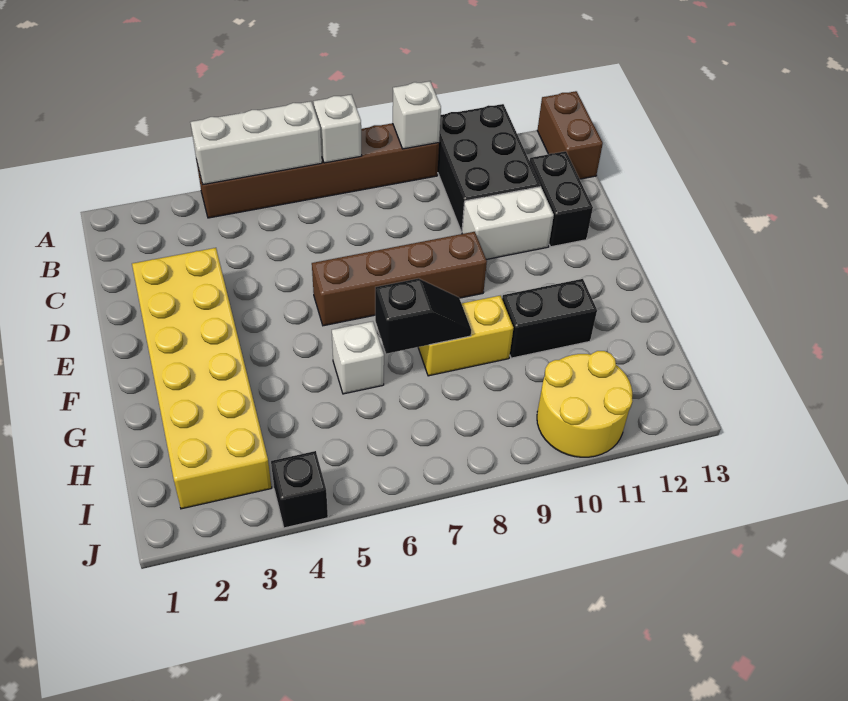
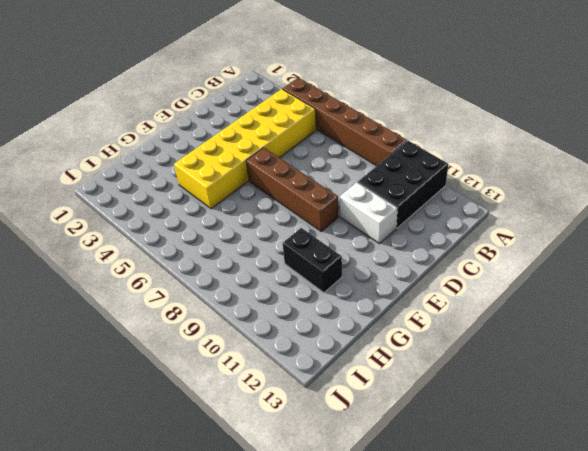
yellow 2x6 brick [174,89,316,209] -> yellow 2x6 brick moved to [132,248,272,509]
none -> brown 1x2 brick [537,91,603,179]
none -> black 1x2 brick [530,151,593,247]
none -> white 1x1 brick [332,321,384,394]

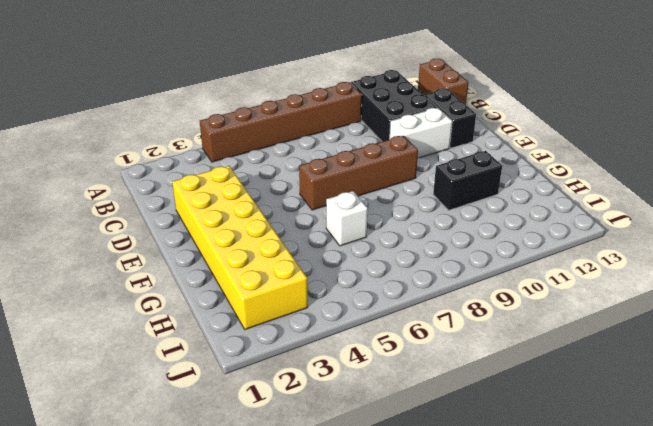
none -> yellow 1x2 brick [418,295,513,376]
none -> yellow 2x2 round brick [537,351,633,457]
none -> black 1x1 brick [271,451,328,528]

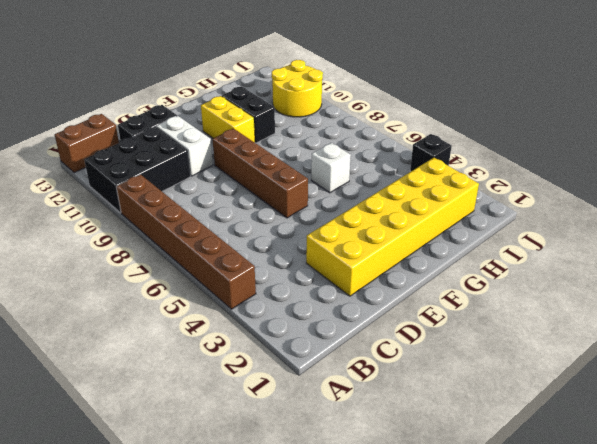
yellow 1x2 brick [201,96,255,143] -> yellow 1x2 brick moved to [418,295,513,376]
none -> white 1x3 brick [190,101,322,184]
none -> white 1x1 brick [314,95,362,163]
none -> white 1x1 brick [393,81,441,149]

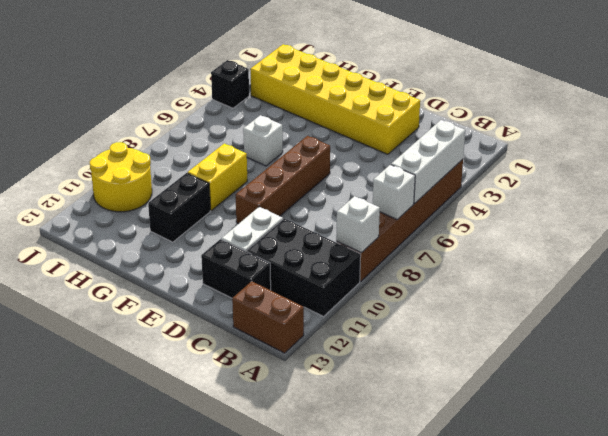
none -> black 1x2 slope [375,278,471,354]

